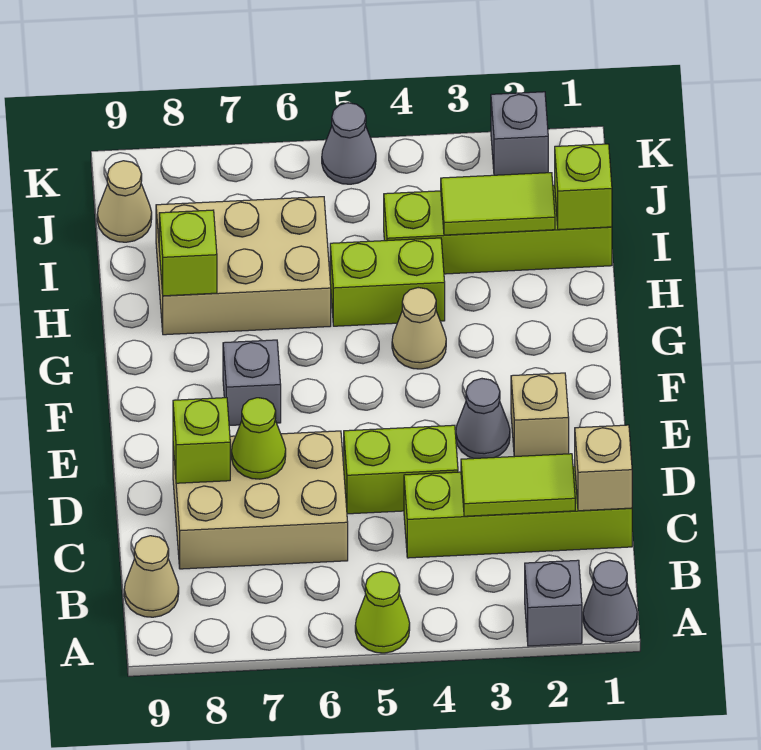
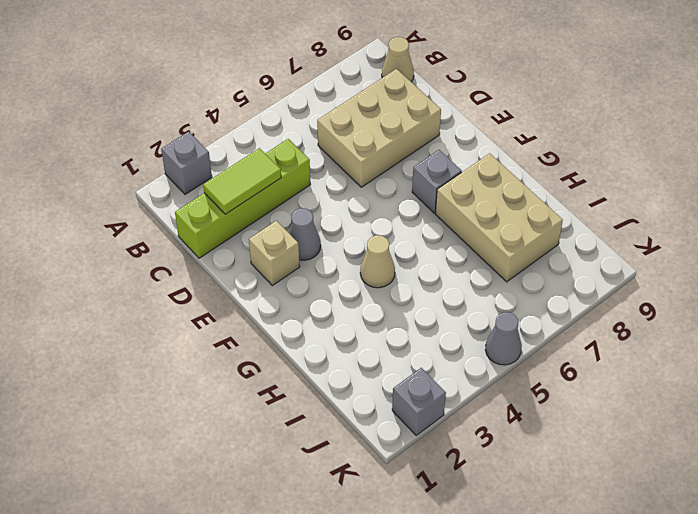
tan 2x3 brick [435,153,563,282] -> tan 2x3 brick turned to [156,197,331,335]
none -> grey 1x1 cone [583,560,637,642]
none -> lime 1x1 cone [355,571,410,653]
none -> lime 1x2 brick [344,425,458,514]

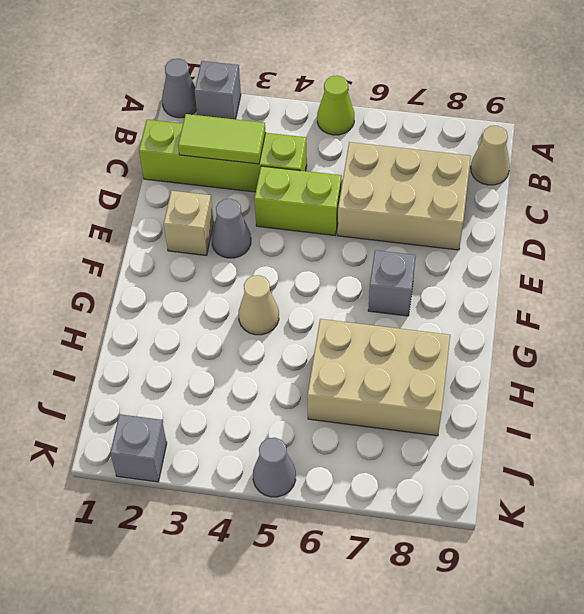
none -> lime 1x2 brick [330,238,445,326]
none -> lime 1x4 brick [384,185,612,274]
none -> tan 1x1 cone [97,161,152,242]

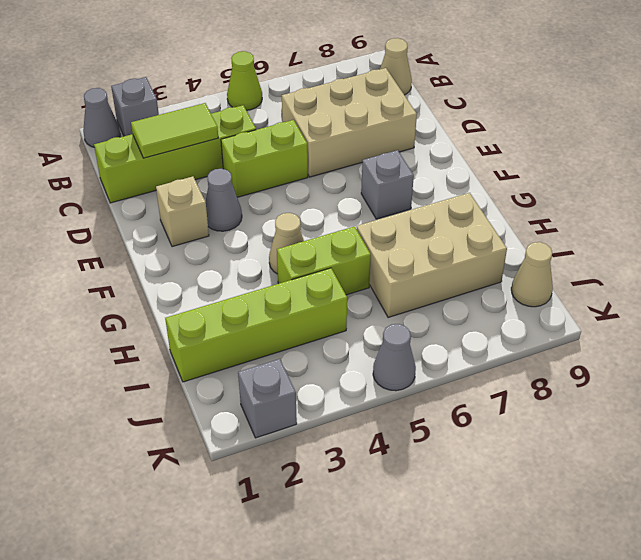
none -> tan 1x1 brick [575,425,632,511]
none -> lime 1x1 cone [231,398,286,479]
none -> lime 1x1 brick [173,398,230,483]

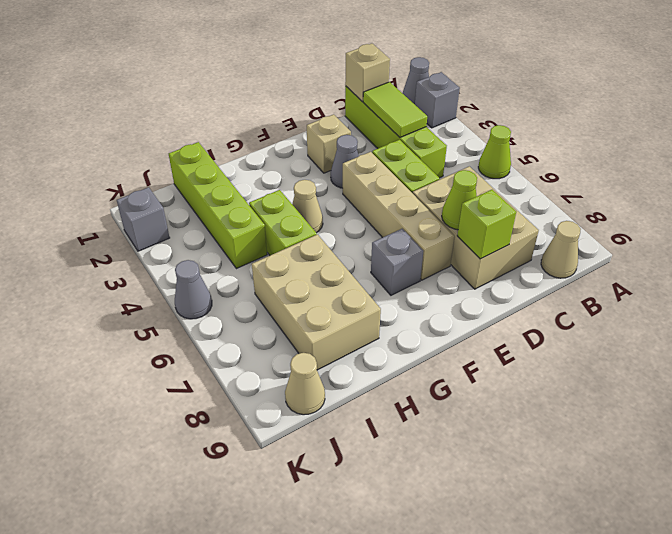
tan 1x4 brick [343,152,455,280] -> none
none -> lime 1x1 brick [159,210,217,296]
none -> lime 1x1 brick [555,144,612,230]
none -> lime 1x2 tile [441,173,555,235]

